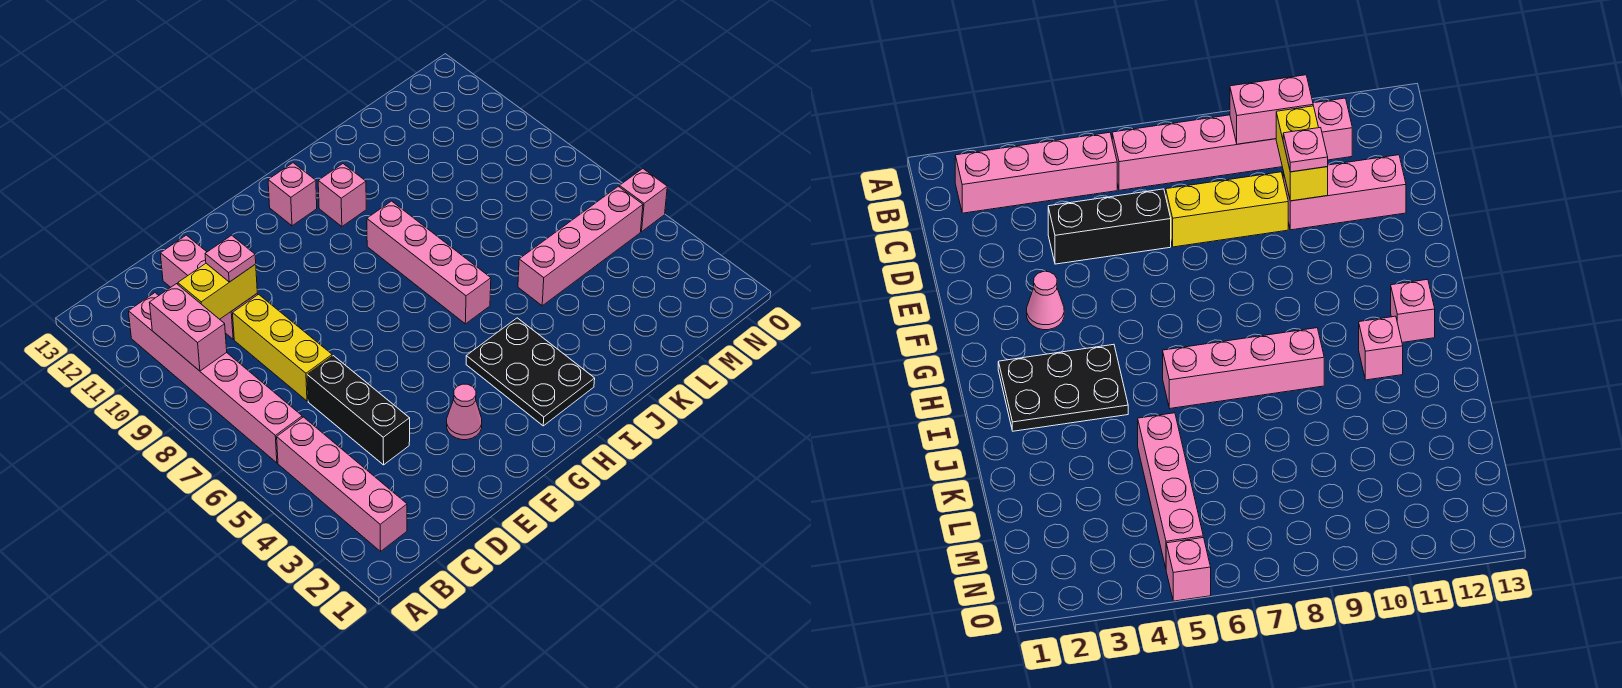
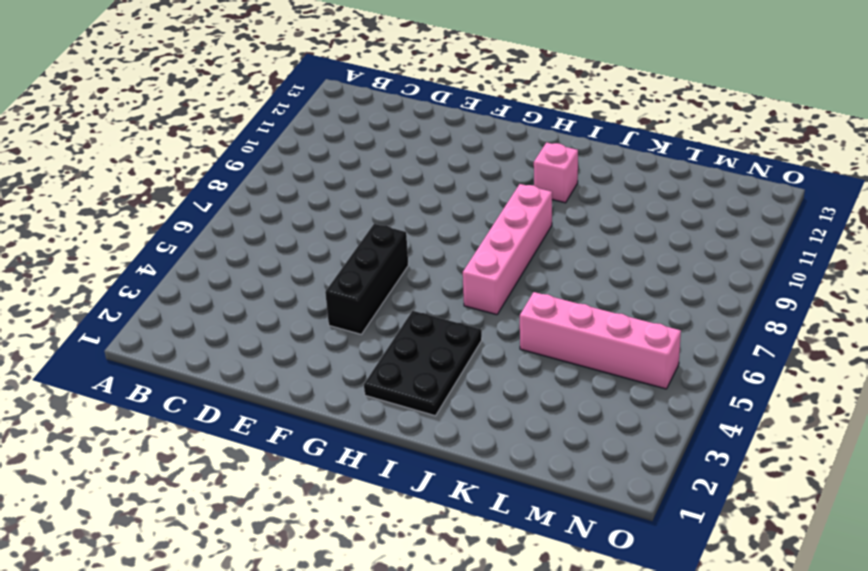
black 1x3 brick [325,224,408,334] -> black 1x3 brick moved to [307,356,410,465]
none -> pink 1x4 brick [277,417,407,551]
none -> pink 1x6 brick [128,293,302,463]
none -> yellow 1x3 brick [233,294,332,401]

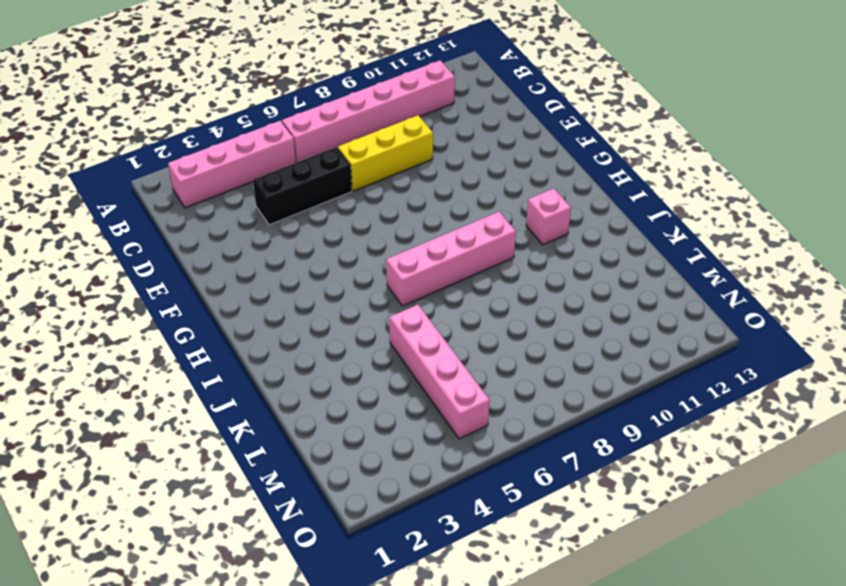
none -> pink 1x3 brick [160,235,258,339]
none -> pink 1x1 cone [447,384,482,440]
none -> black 2x3 plate [466,318,595,426]

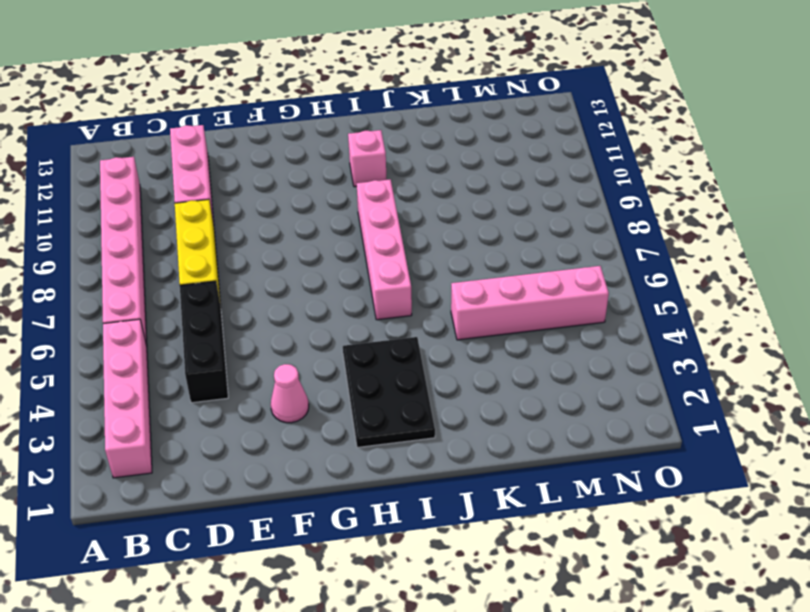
none -> pink 1x1 brick [268,163,317,226]
none -> pink 1x1 brick [619,169,667,232]
none -> pink 1x2 brick [149,284,227,371]

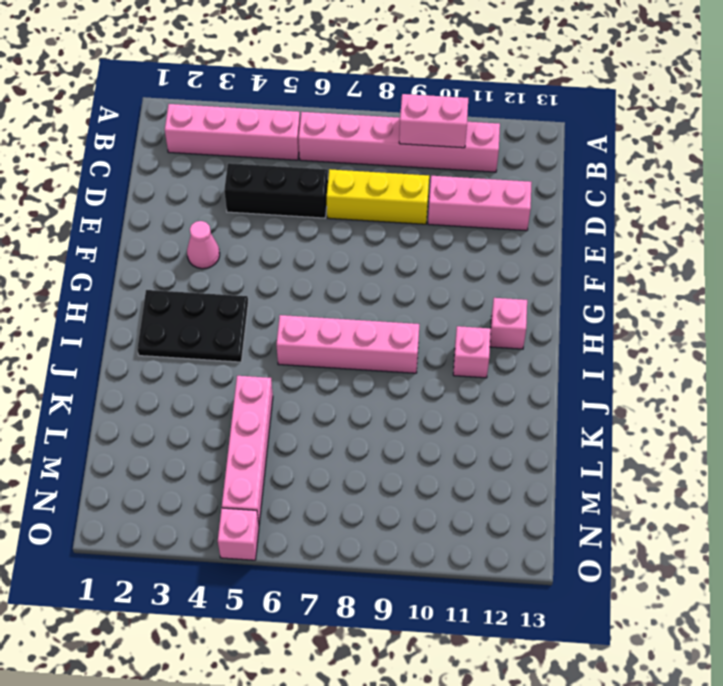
none -> yellow 1x2 brick [178,263,257,319]
none -> pink 1x1 plate [205,235,256,282]

